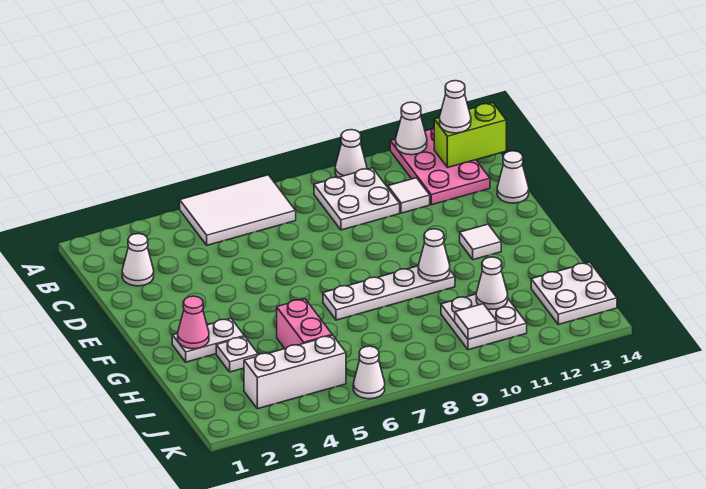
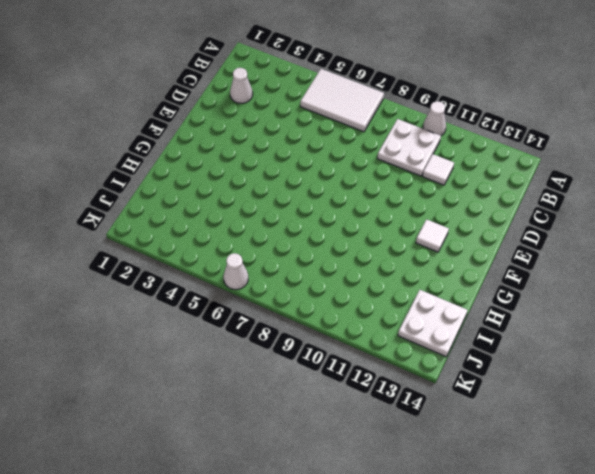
none -> pink 2x3 plate [390,128,490,205]
none -> white 1x1 cone [497,151,529,203]
none -> white 1x2 plate [172,318,244,362]

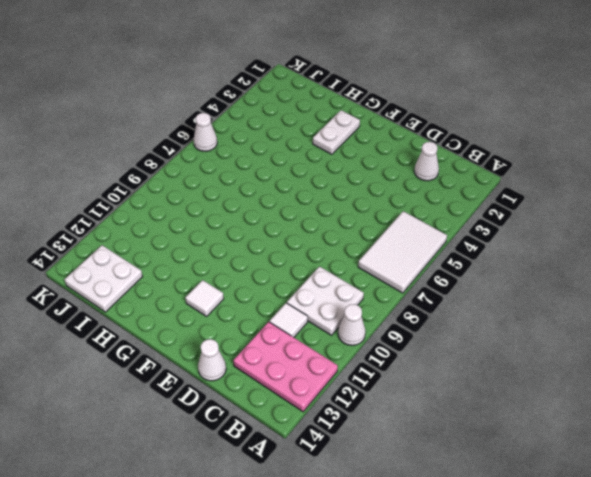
none -> white 1x4 plate [323,266,455,320]
none -> white 1x1 plate [216,337,258,372]
none -> pink 1x2 brick [277,299,332,349]

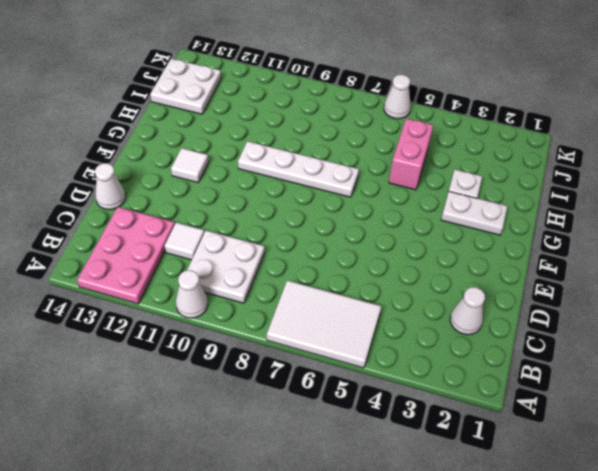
none -> white 2x2 plate [441,294,527,350]
none -> white 1x3 brick [244,335,346,409]
none -> white 1x1 cone [396,102,427,155]

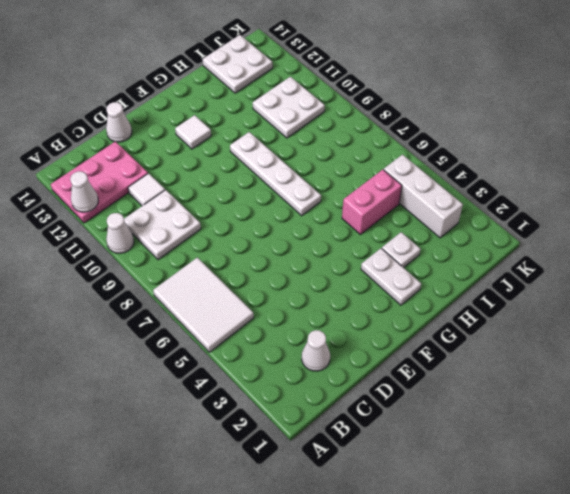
none -> white 1x1 cone [353,346,385,399]
none -> lime 1x2 brick [434,103,506,168]
none -> pink 1x1 cone [178,296,209,349]

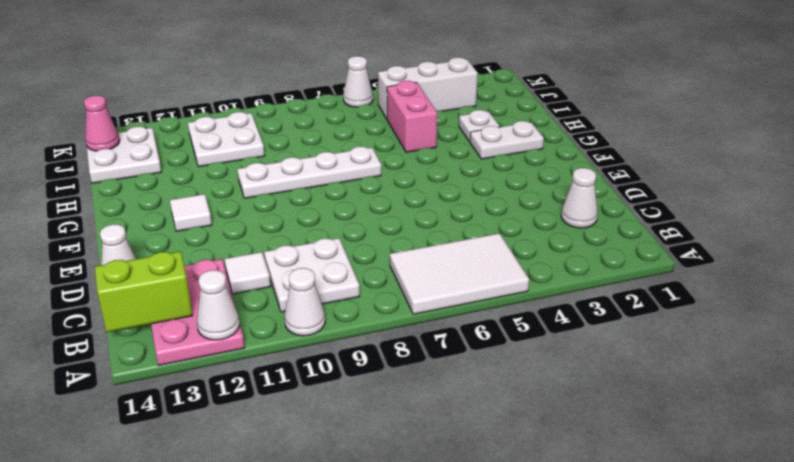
pink 1x1 cone [84,96,120,151] -> pink 1x1 cone moved to [178,296,209,349]
none -> white 1x1 cone [418,229,450,281]
none -> white 1x1 cone [476,257,508,309]
none -> white 1x1 tile [455,304,497,339]

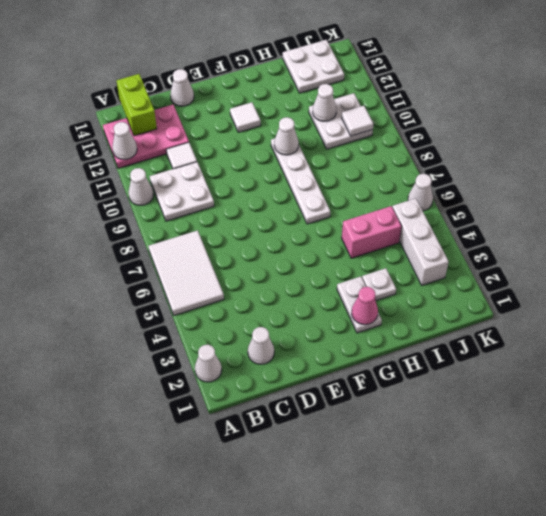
white 1x1 cone [195,345,222,382] -> white 1x1 cone moved to [440,81,471,133]

